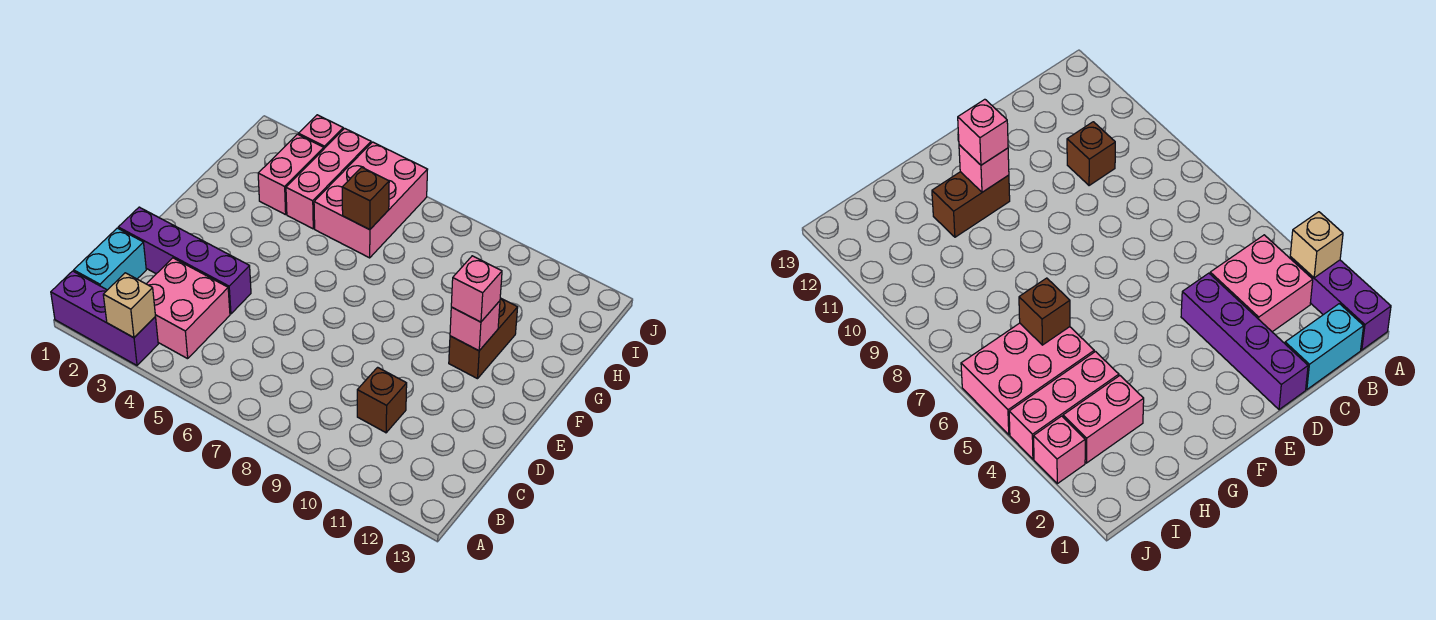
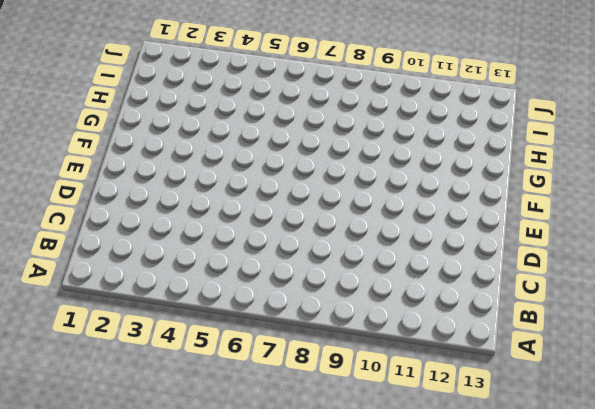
none -> purple 1x3 brick [51,271,158,365]
none -> cyan 1x2 brick [74,228,146,290]
none -> pink 2x2 brick [147,258,230,359]

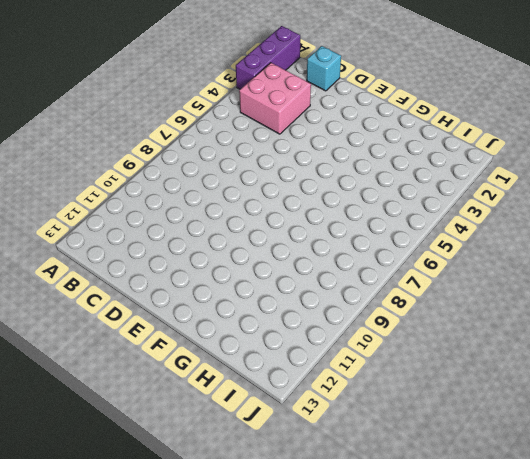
cyan 1x1 brick [307,46,341,91] -> cyan 1x2 brick [74,228,146,290]
none -> brown 1x1 brick [357,367,407,433]
none -> purple 1x4 brick [118,207,251,314]
none -> brown 1x2 brick [449,298,518,379]

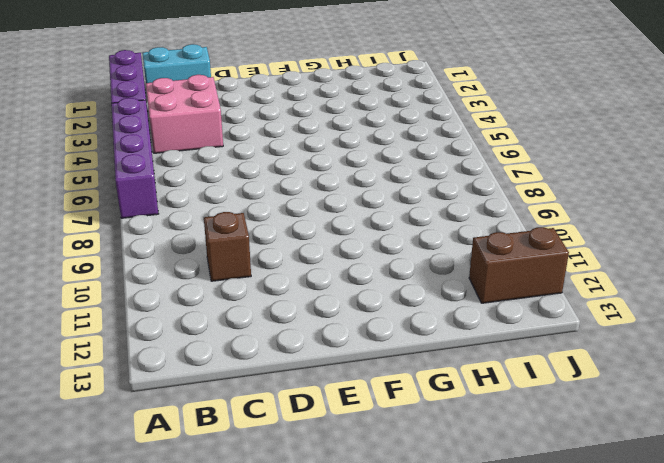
purple 1x4 brick [111,98,158,218] -> purple 1x4 brick moved to [118,207,251,314]
brown 1x2 brick [469,227,569,303] -> brown 1x2 brick moved to [449,298,518,379]
none -> pink 1x2 brick [258,134,324,215]
none -> pink 1x3 brick [286,128,371,229]
none -> pink 2x3 brick [314,142,428,258]

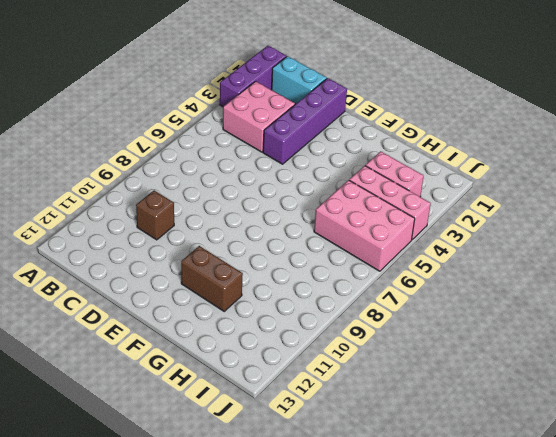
none -> pink 1x1 brick [298,115,343,148]
none -> tan 1x1 brick [103,273,155,338]
none -> pink 1x1 brick [450,301,500,351]

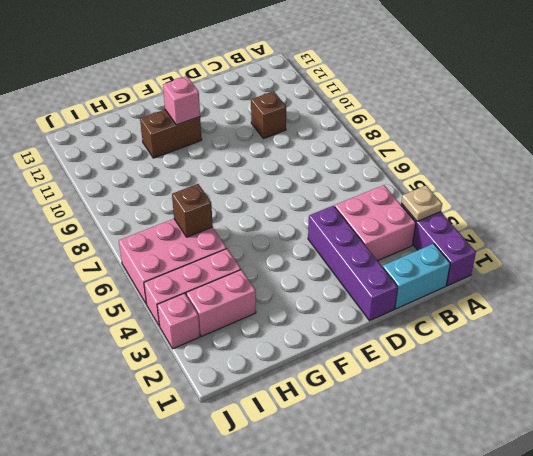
tan 1x1 plate [401,186,442,221] -> tan 1x1 brick [103,273,155,338]
none -> pink 1x1 brick [451,256,502,322]

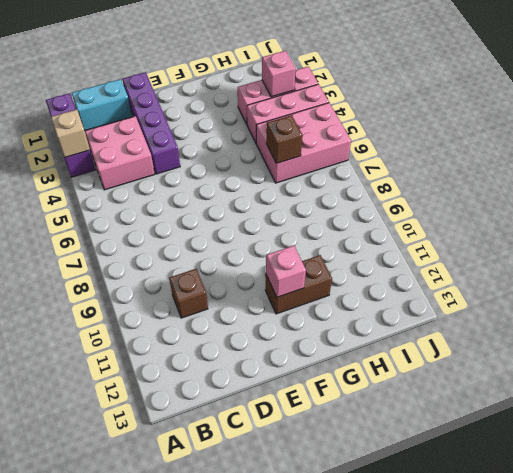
pink 1x1 brick [262,51,296,97] -> pink 1x1 brick moved to [451,256,502,322]

